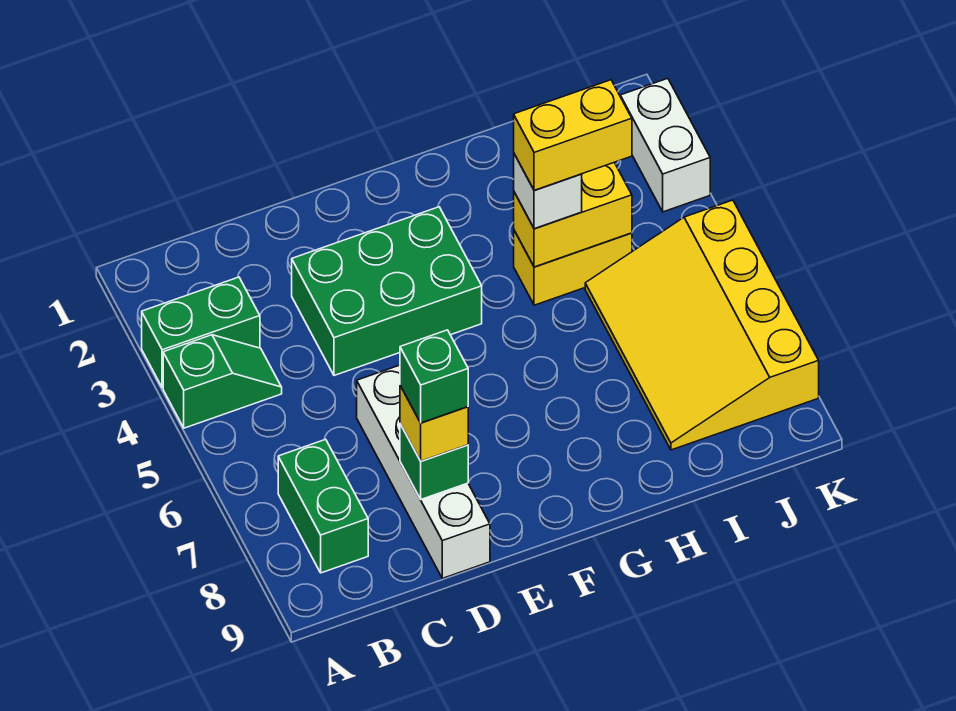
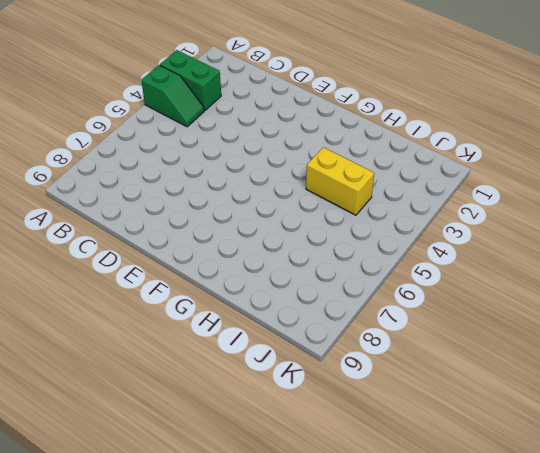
none -> green 1x2 brick [278,439,368,573]
none -> green 2x3 brick [292,207,482,376]
none -> white 1x4 brick [357,365,490,578]

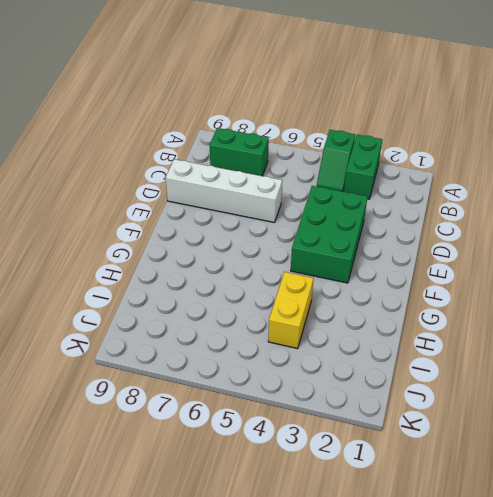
none -> yellow 3x4 slope [585,200,819,450]
none -> white 1x2 brick [620,78,710,212]
none -> green 1x1 brick [400,424,468,499]

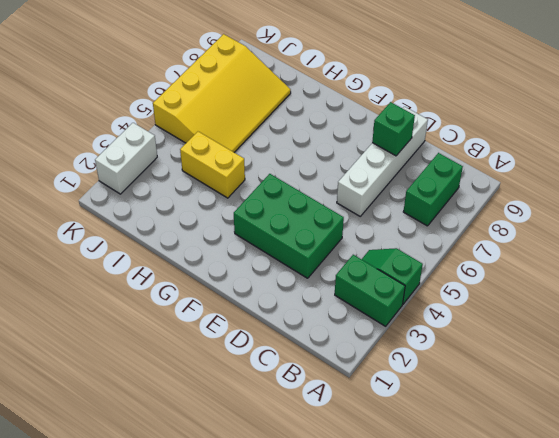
none -> yellow 1x2 brick [514,162,632,267]
none -> yellow 1x1 brick [400,386,468,461]
none -> white 1x1 brick [514,154,582,229]

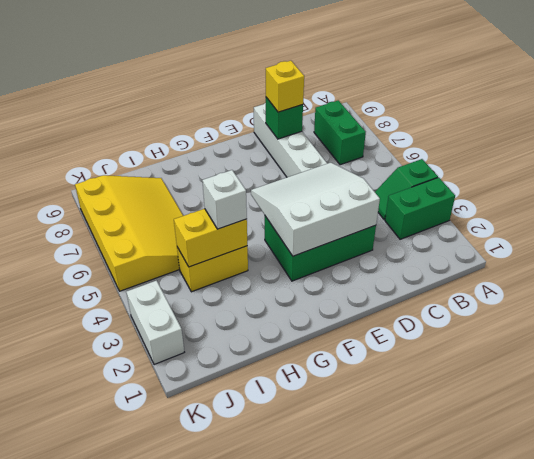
white 3x3 slope [251,163,380,256] -> none
none -> green 1x1 brick [400,330,468,423]
none -> yellow 1x2 brick [514,80,632,191]

